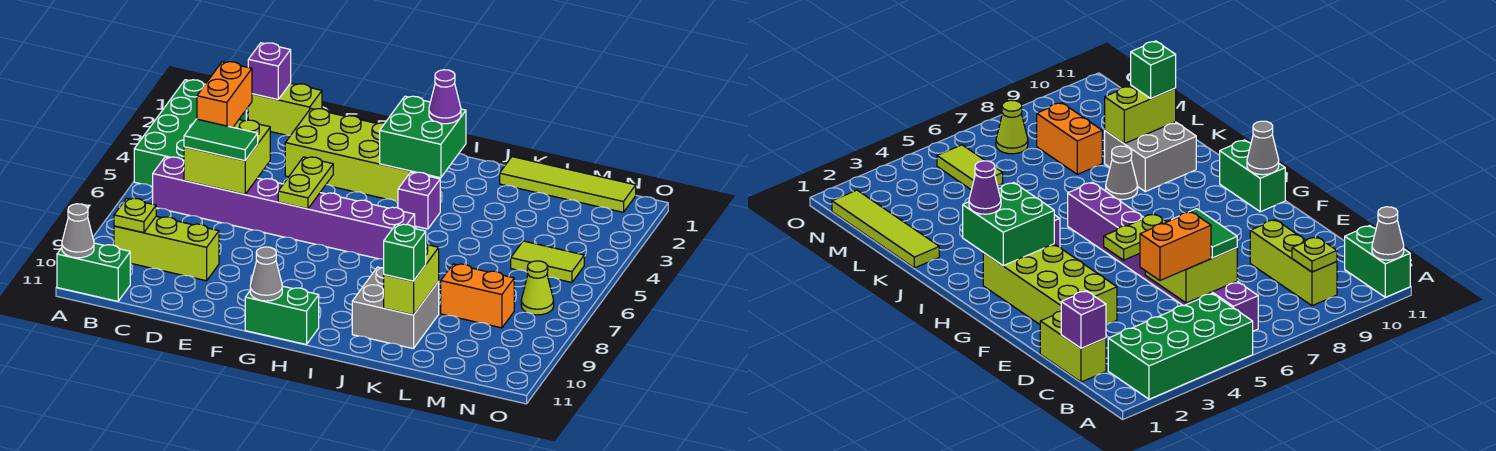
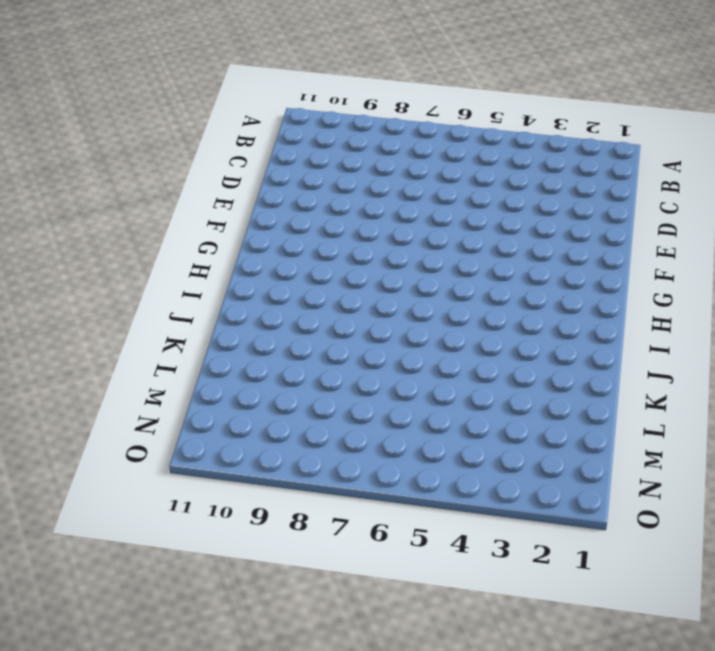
none -> green 2x4 brick [134,80,246,186]
none -> green 1x2 brick [57,243,130,301]
none -> purple 1x8 brick [153,157,415,259]

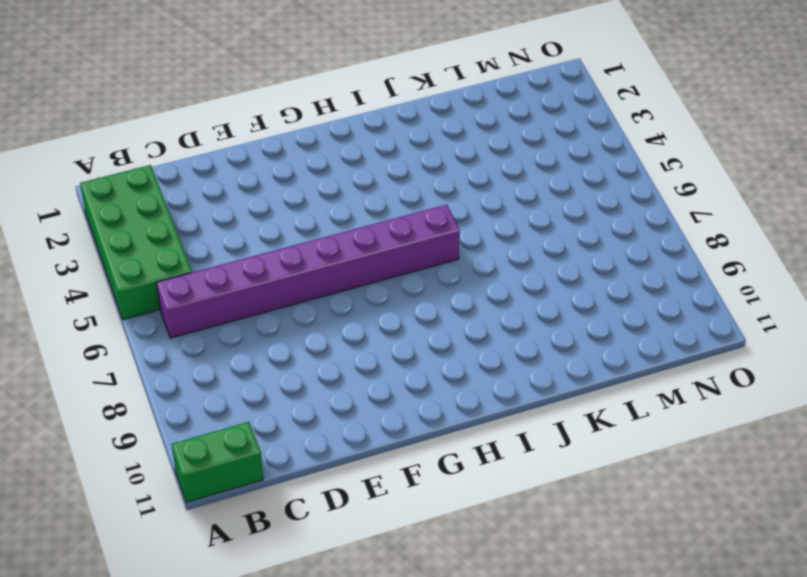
none -> lime 1x3 brick [114,216,219,281]
none -> lime 1x2 brick [248,83,322,135]
none -> lime 2x4 brick [285,109,430,202]

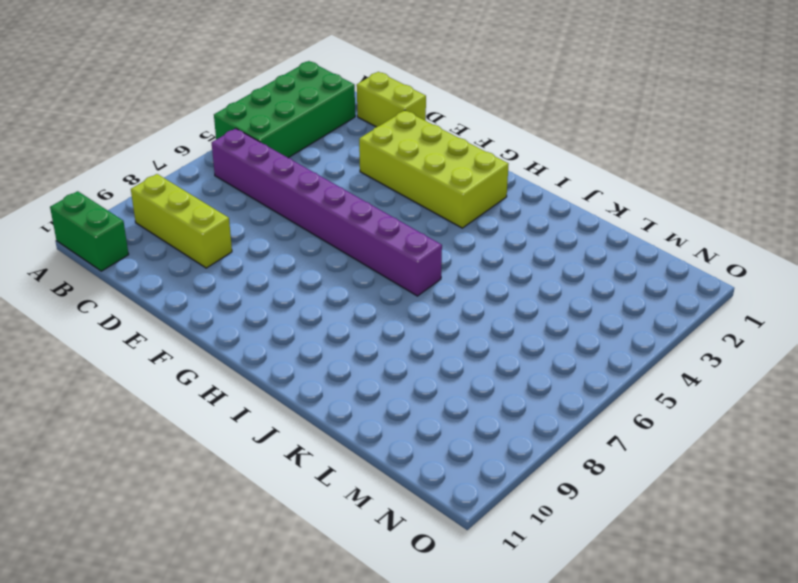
none -> green 1x2 brick [245,286,319,345]
none -> purple 1x1 brick [398,172,440,229]
none -> grey 1x1 cone [1106,146,1138,200]

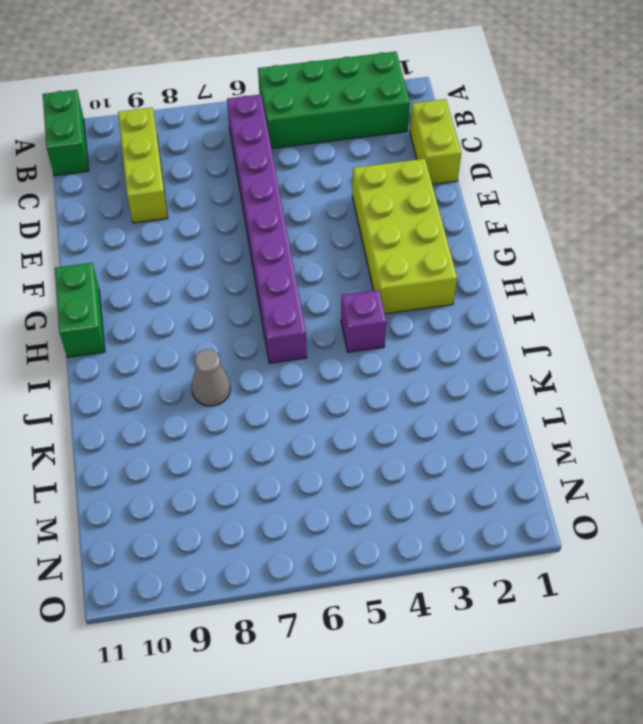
none -> grey 2x2 brick [352,267,439,349]
none -> lime 1x4 tile [500,157,636,212]
none -> orange 1x2 brick [441,264,514,328]

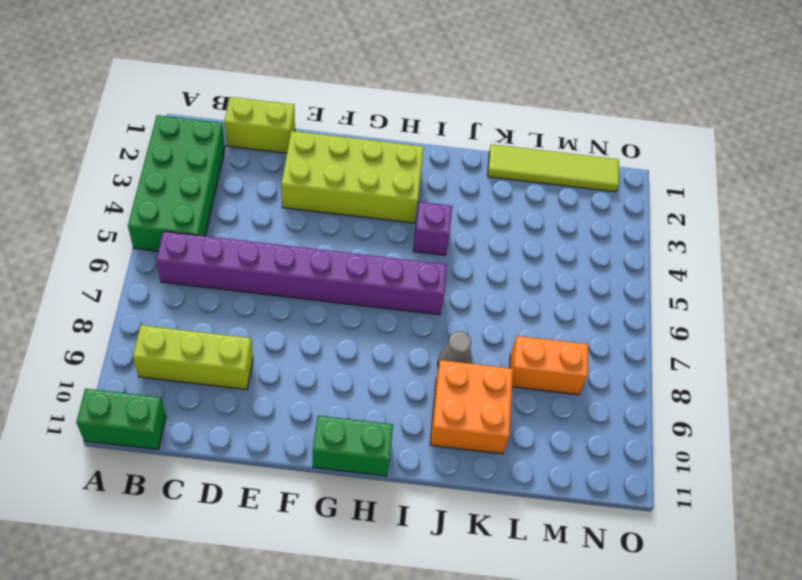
orange 2x2 brick [430,360,513,454] -> grey 2x2 brick [352,267,439,349]
none -> lime 1x2 tile [511,241,584,282]
none -> lime 1x1 cone [521,261,554,315]
none -> grey 1x1 cone [62,204,94,258]

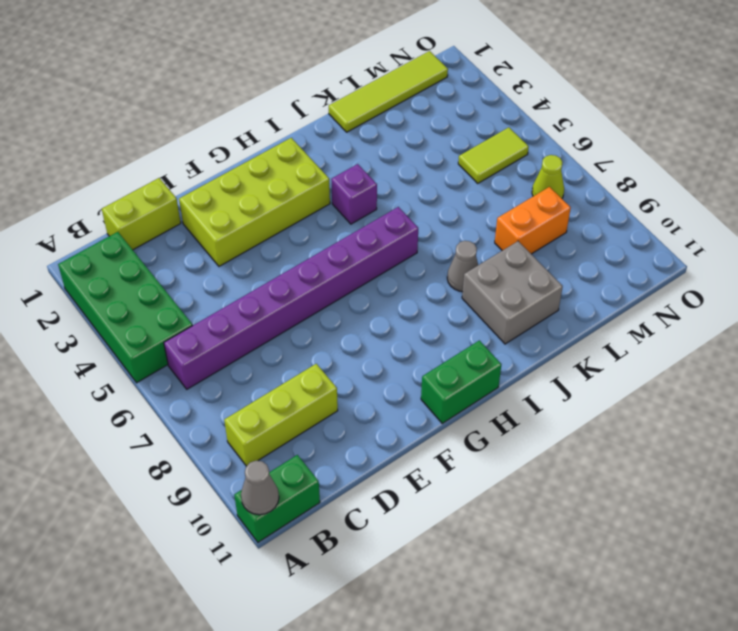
none -> lime 1x1 plate [114,198,156,233]
none -> purple 1x1 brick [248,43,291,100]
none -> lime 2x2 brick [184,120,270,194]

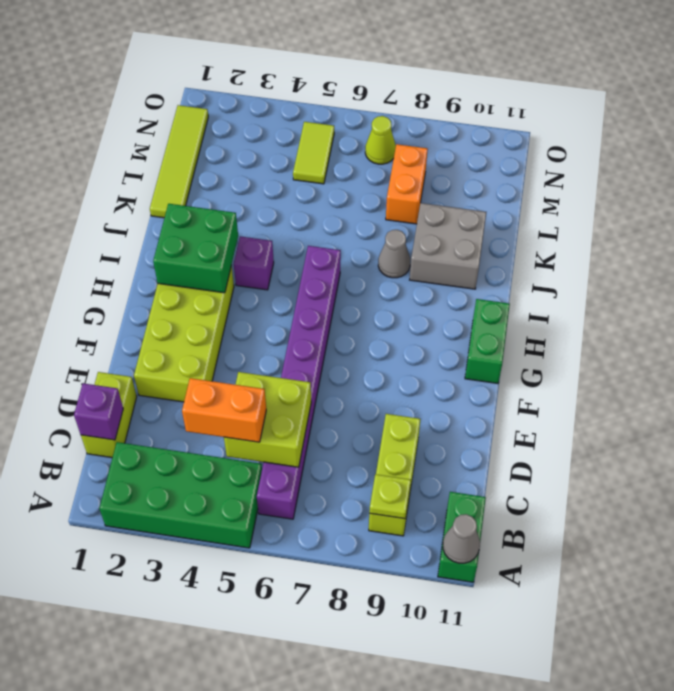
none -> lime 1x2 plate [278,157,333,209]
none -> grey 1x1 cone [250,247,282,301]
none -> lime 1x2 brick [384,244,439,315]

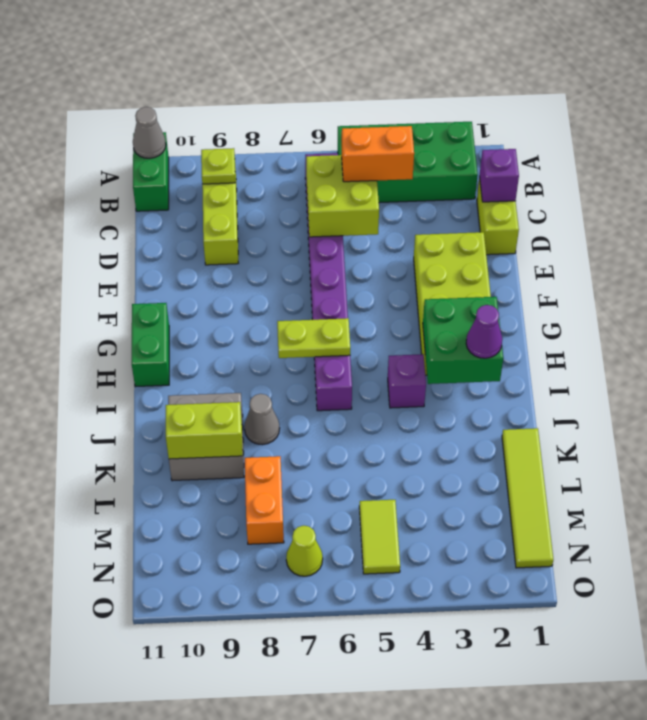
lime 1x2 plate [277,318,350,358] -> lime 1x2 plate moved to [278,157,333,209]
none -> grey 1x1 cone [250,247,282,301]
none -> green 1x2 tile [184,119,258,161]
none -> green 1x1 brick [384,224,426,281]

